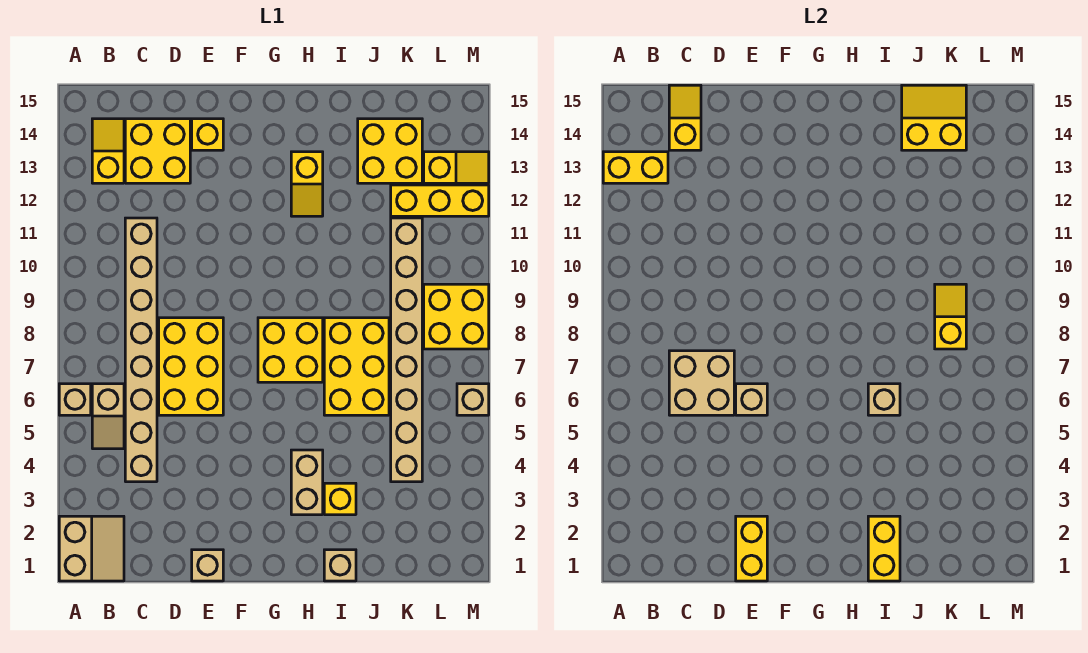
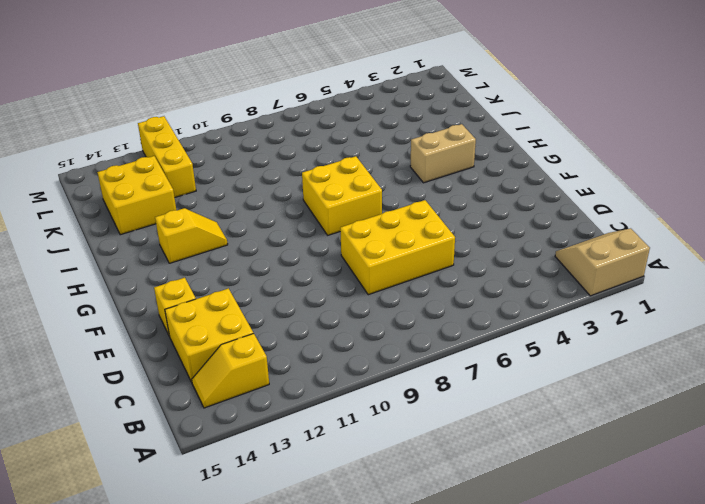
none -> tan 1x1 brick [59,384,91,415]
none -> tan 1x2 slope [92,384,124,449]
none -> tan 1x8 brick [125,218,157,482]
none -> tan 1x1 brick [192,550,223,581]

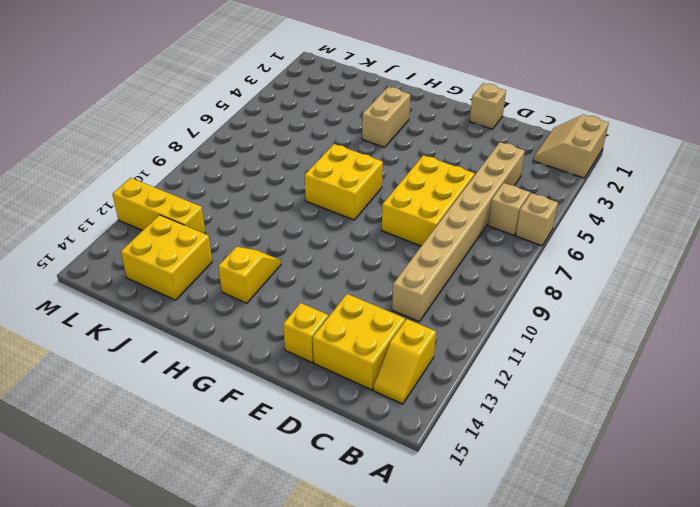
none -> tan 1x1 brick [324,550,356,581]
none -> yellow 1x1 brick [324,483,356,515]
none -> yellow 2x3 brick [324,318,389,415]
none -> tan 1x8 brick [391,218,422,482]

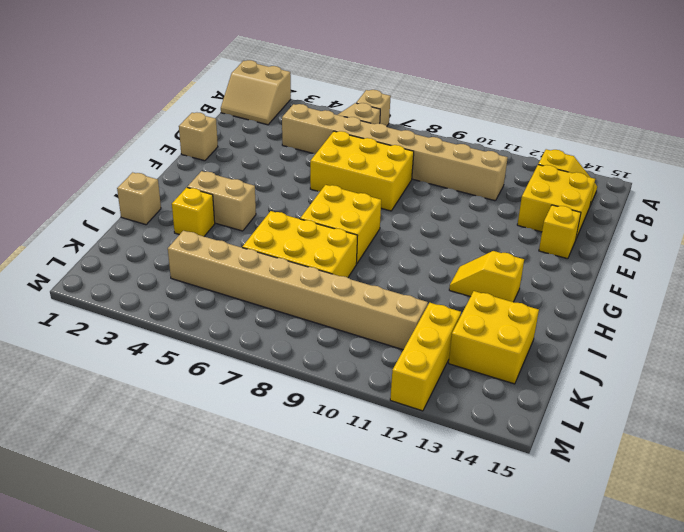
none -> yellow 2x2 brick [424,284,489,349]
none -> yellow 1x2 slope [424,152,489,183]
none -> tan 1x1 brick [457,384,489,415]
none -> yellow 1x2 brick [603,152,668,183]

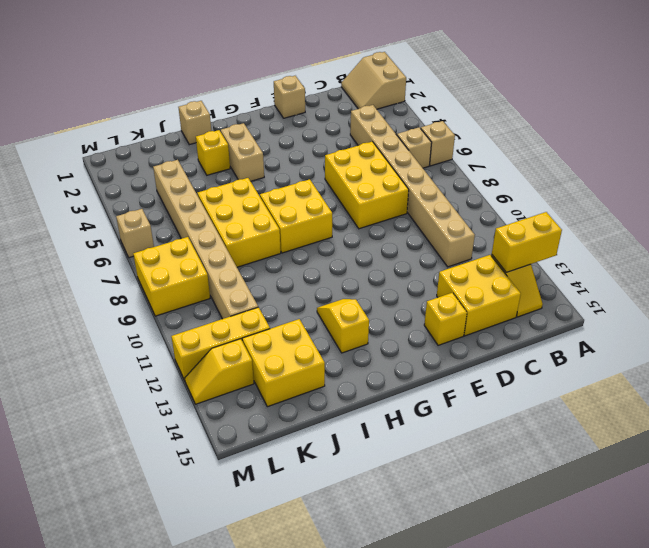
none -> tan 2x2 brick [669,351,734,415]
none -> yellow 1x2 slope [669,85,701,150]
none -> yellow 1x2 brick [736,516,767,581]
none -> tan 1x1 brick [736,384,767,415]

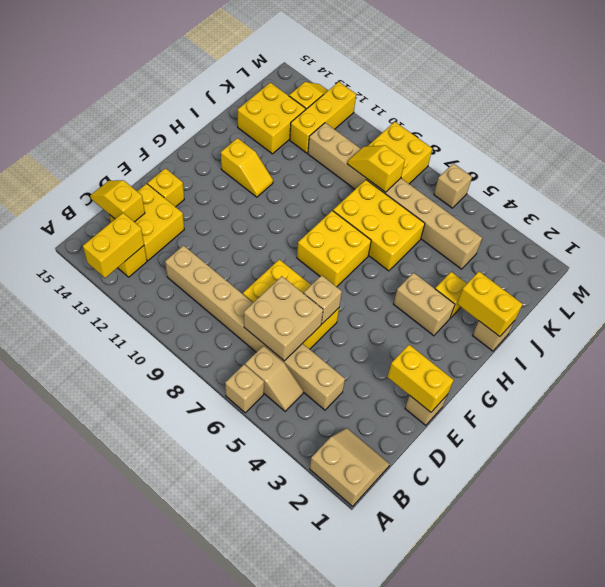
none -> tan 1x1 brick [868,384,900,415]
none -> yellow 2x2 slope [902,85,966,150]

